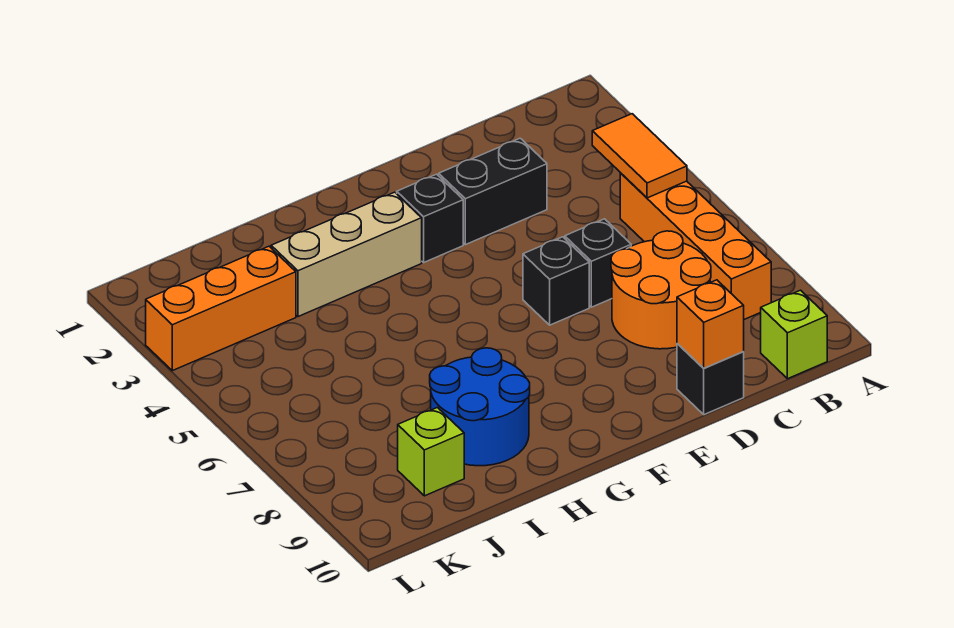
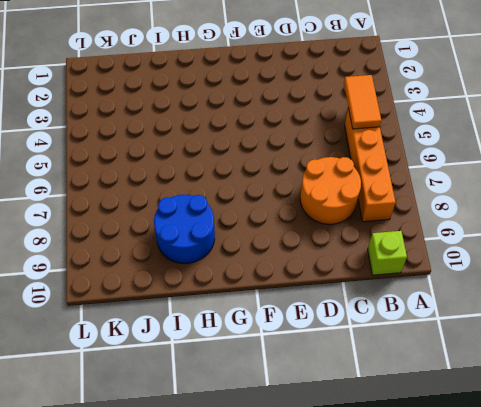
none -> black 1x2 brick [439,138,547,245]
none -> black 1x1 brick [565,219,631,307]
none -> black 1x1 brick [677,343,744,415]

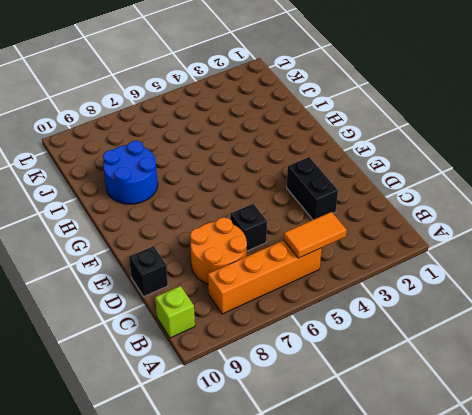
none -> black 1x1 brick [523,237,589,325]
none -> black 1x1 brick [397,174,463,262]
none -> tan 1x3 brick [271,192,422,317]

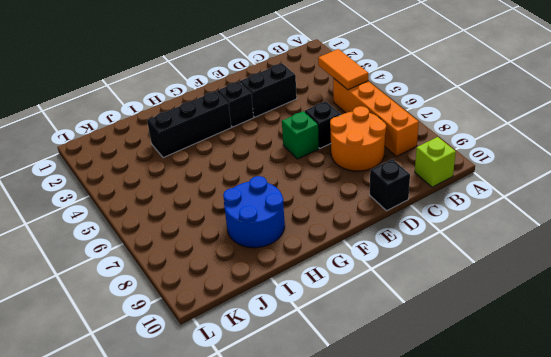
green 1x1 brick [282,111,319,159] -> black 1x1 brick [523,237,589,325]
black 1x3 brick [147,91,231,158] -> tan 1x3 brick [271,192,422,317]
none -> orange 1x3 brick [146,246,296,371]
none -> lime 1x1 brick [398,408,464,496]
none -> orange 1x1 brick [677,280,744,368]

